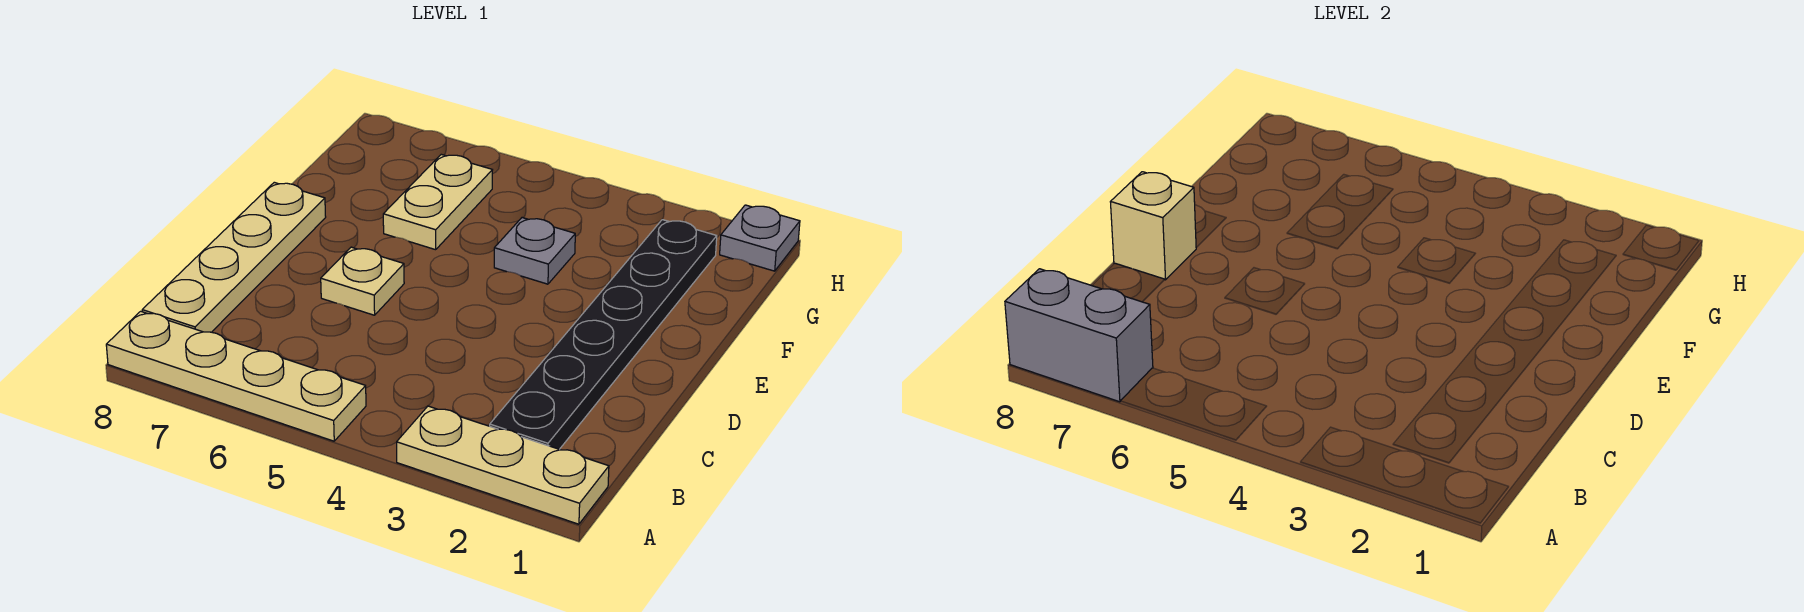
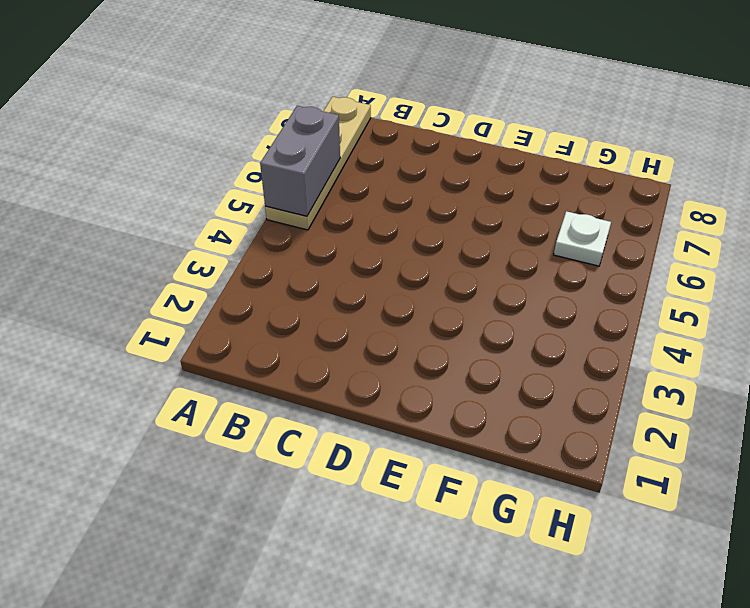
grey 1x2 brick [260,106,340,216] -> grey 1x2 brick moved to [1005,269,1153,402]
white 1x1 plate [554,211,611,266] -> tan 1x2 plate [383,154,492,250]
none -> tan 1x3 plate [397,406,609,524]
none -> black 1x6 plate [490,220,717,449]

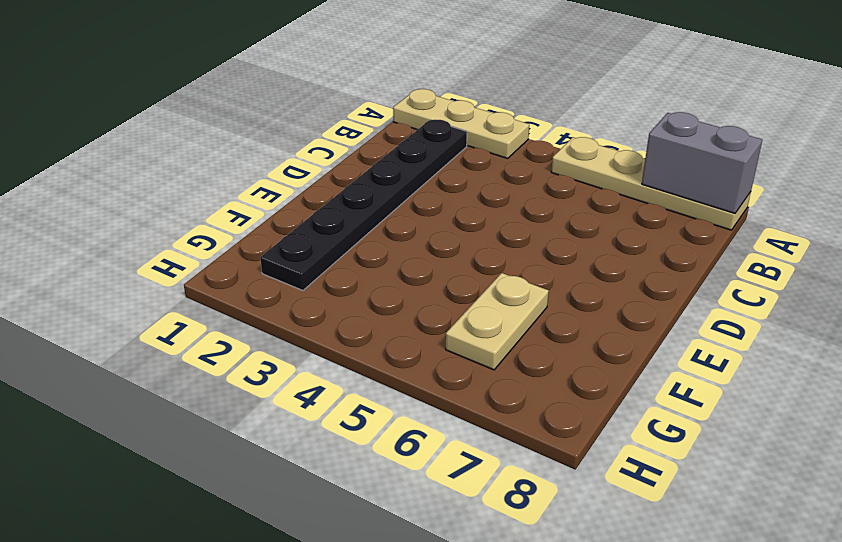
none -> tan 1x4 plate [142,182,326,332]
none -> tan 1x1 plate [321,247,404,315]

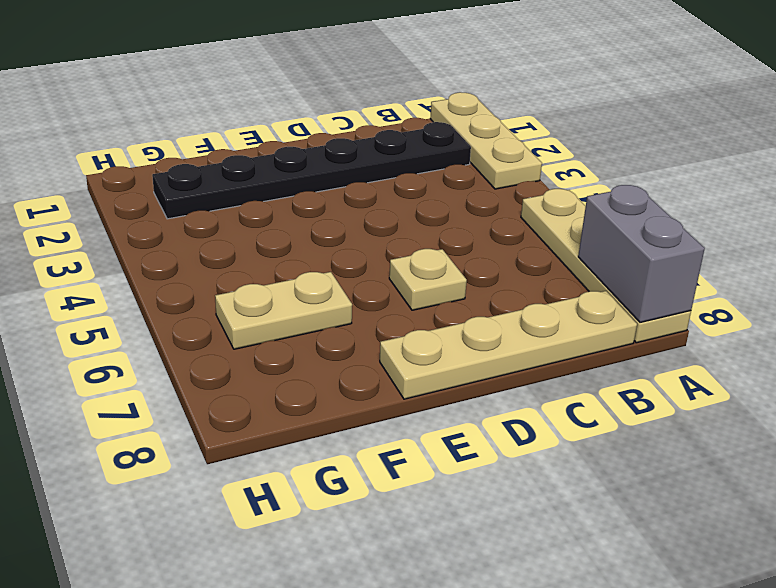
none -> grey 1x1 plate [494,218,575,284]
none -> grey 1x1 plate [720,205,800,271]

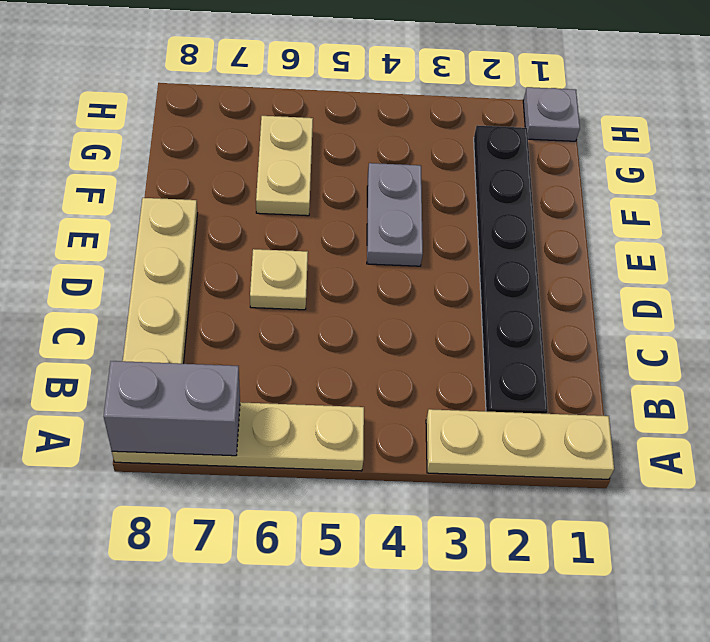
grey 1x2 plate [367,163,423,266] -> grey 1x1 plate [494,218,575,284]
none -> tan 1x1 brick [1111,172,1196,280]

